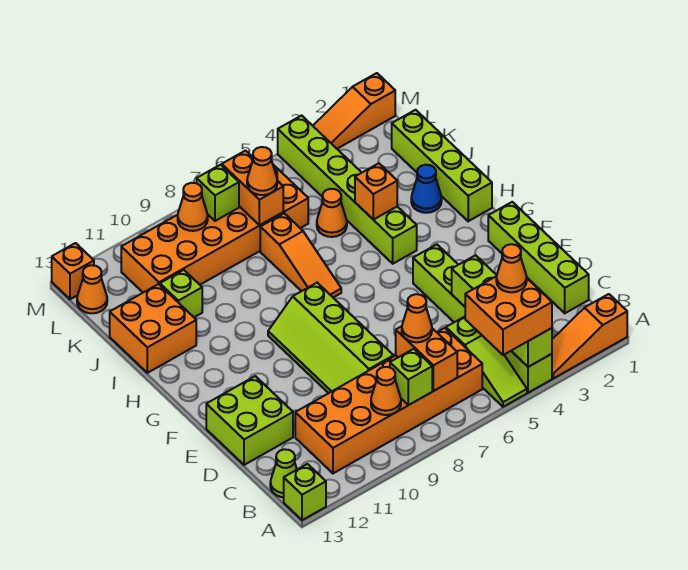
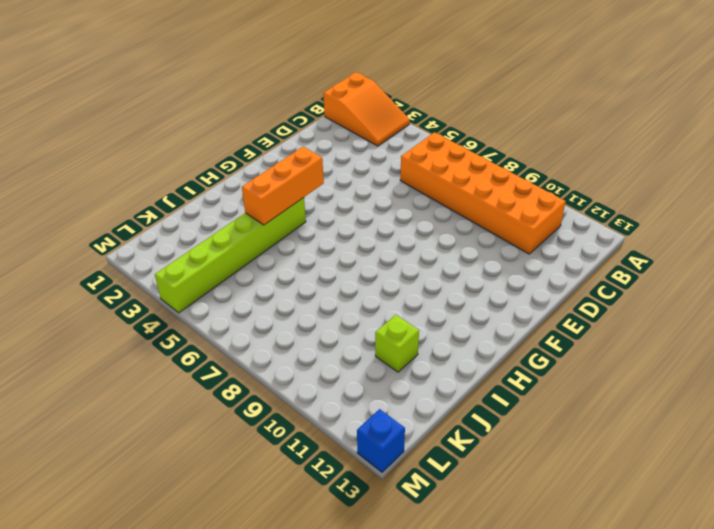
orange 2x3 slope [323,72,410,146] -> orange 1x3 slope [552,294,627,378]
orange 1x3 brick [242,147,324,225] -> orange 1x1 brick [355,163,397,220]
blue 1x1 brick [357,409,405,472] -> orange 1x1 brick [52,243,94,299]
none -> lime 1x6 brick [413,244,552,393]
none -> lime 1x3 slope [446,317,527,407]
none -> lime 1x1 brick [284,464,326,520]
none -> lime 1x1 cone [270,449,297,497]

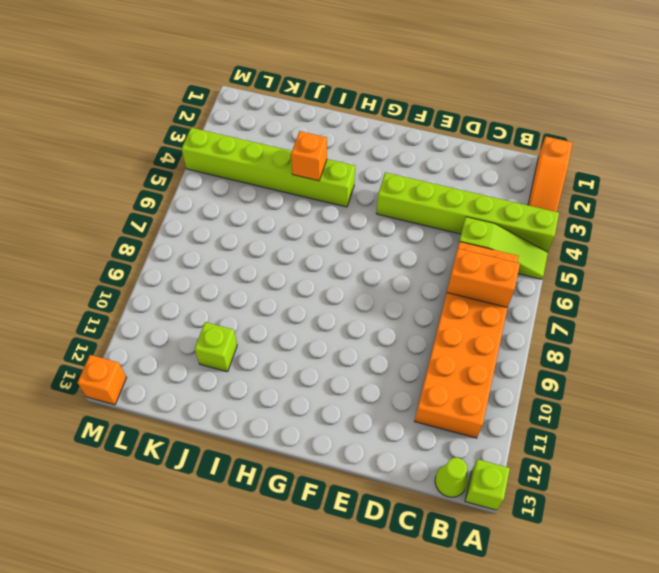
none -> lime 1x4 brick [488,202,589,313]
none -> lime 2x4 slope [268,283,394,393]
none -> lime 2x2 brick [206,376,293,465]
none -> lime 1x4 brick [392,110,492,221]

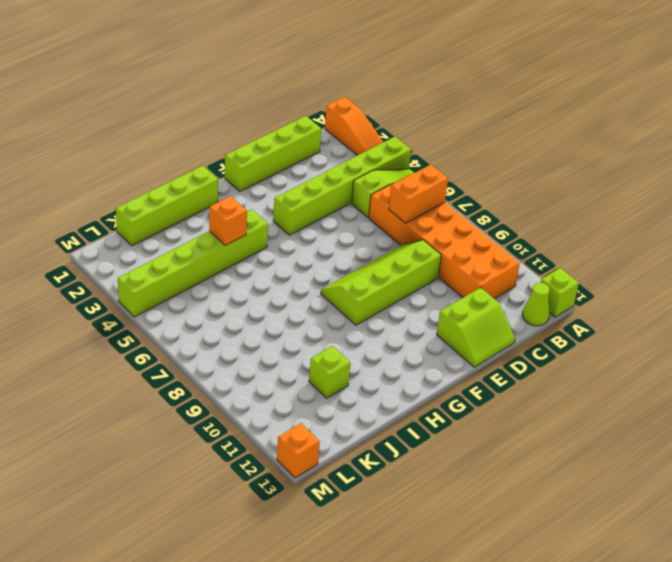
lime 2x4 slope [321,240,441,325] -> lime 2x4 slope turned to [268,283,394,393]
lime 2x2 slope [437,287,515,367] -> lime 2x2 brick [206,376,293,465]
none -> orange 1x3 slope [260,213,341,297]
none -> blue 1x1 cone [411,165,442,213]
none -> orange 2x2 brick [110,284,196,373]
none -> orange 1x1 cone [317,189,347,237]

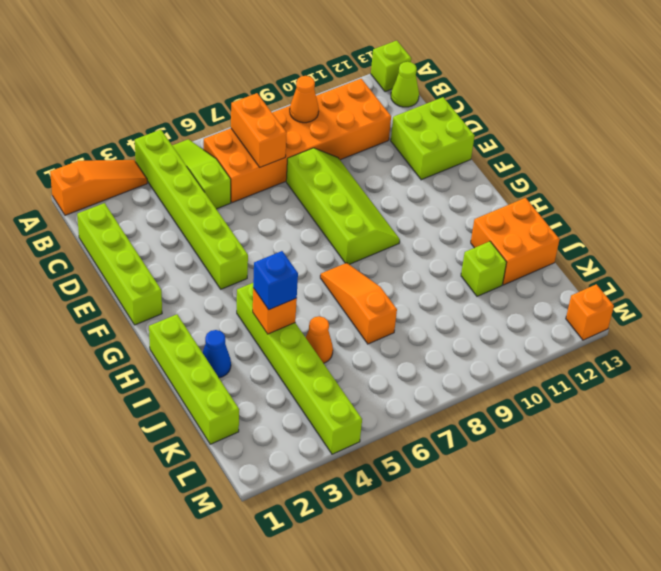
blue 1x1 brick [253,251,298,310] -> none
none -> orange 2x6 brick [121,165,308,293]
none -> orange 1x1 cone [77,265,107,313]
none -> orange 1x3 slope [313,73,395,149]
none -> lime 1x4 brick [452,255,552,367]

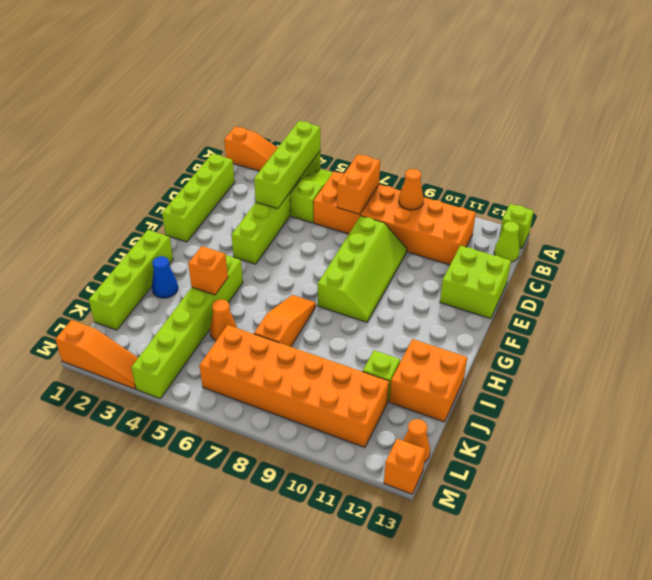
none -> lime 1x1 brick [390,349,432,405]
none -> orange 1x2 brick [222,151,283,225]
none -> lime 1x1 brick [197,165,239,221]
none -> orange 1x1 cone [178,183,208,231]

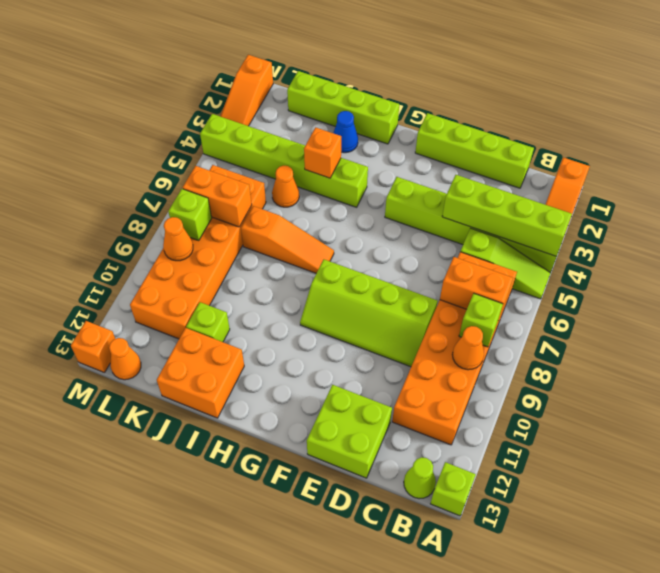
none -> orange 2x2 brick [465,276,552,355]
none -> orange 1x1 cone [402,294,432,342]
none -> orange 1x1 cone [247,147,277,195]
none -> orange 1x1 cone [496,244,527,292]

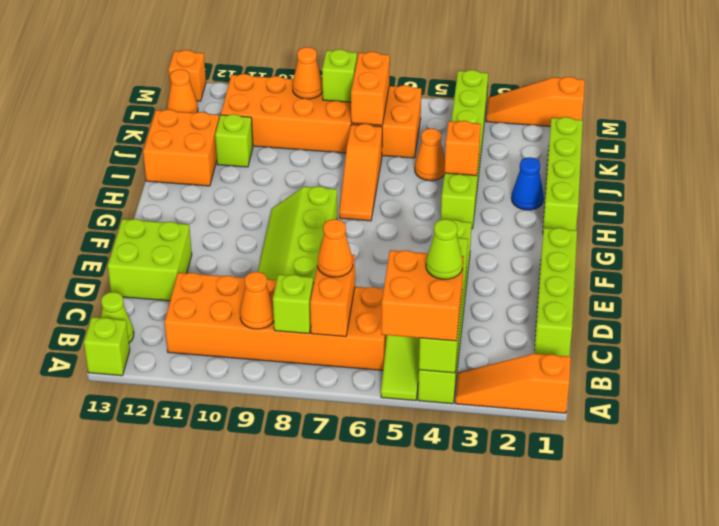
lime 1x1 cone [426,219,463,279] -> orange 1x1 cone [496,244,527,292]
none -> orange 1x1 cone [247,147,277,195]

